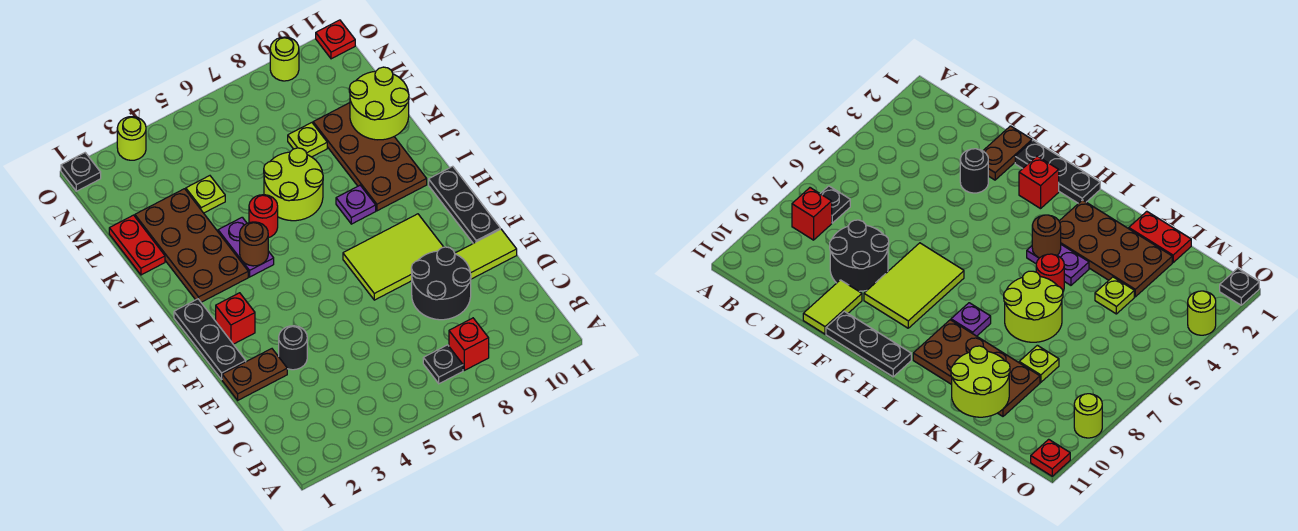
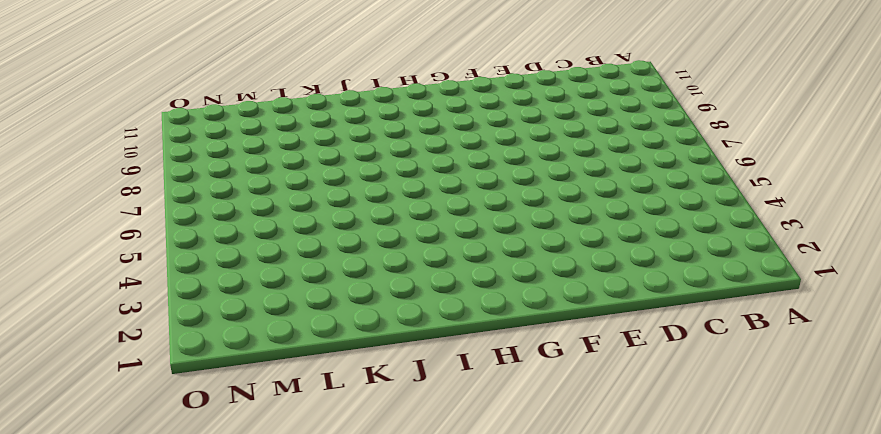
none -> black 1x1 plate [423,345,463,384]
none -> red 1x1 brick [449,318,489,370]
none -> black 2x2 round brick [411,247,471,320]

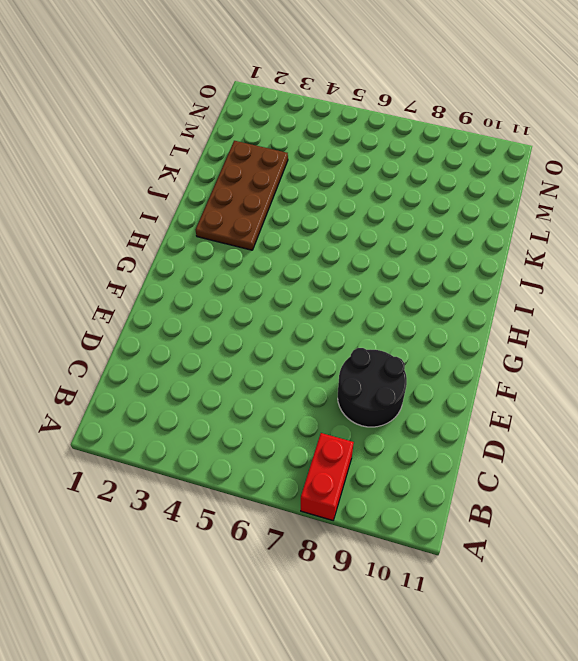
red 1x2 brick [301,433,354,520] -> red 1x1 brick [449,318,489,370]
none -> black 1x1 plate [423,345,463,384]
none -> brown 1x2 plate [222,349,287,400]
none -> black 1x1 round brick [279,326,307,370]

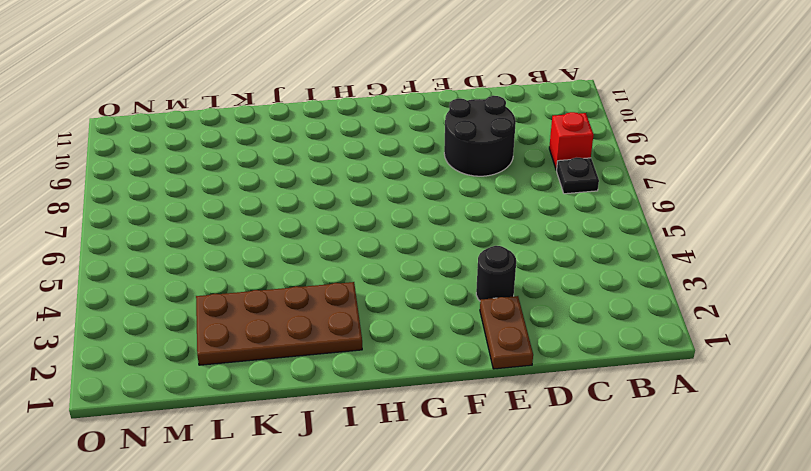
none -> lime 1x2 tile [455,229,517,279]
none -> black 1x3 plate [174,299,246,379]
none -> lime 2x3 tile [343,214,443,300]

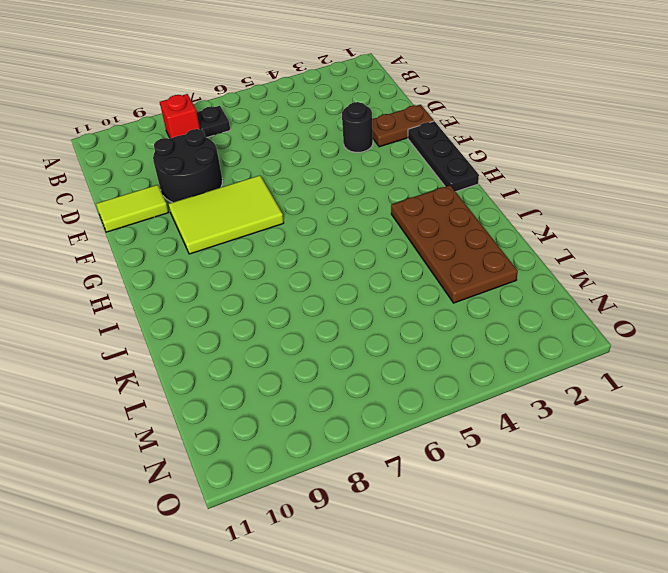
none -> black 1x3 plate [429,166,500,243]
none -> red 1x1 brick [216,293,255,344]
none -> purple 1x2 plate [218,217,274,277]

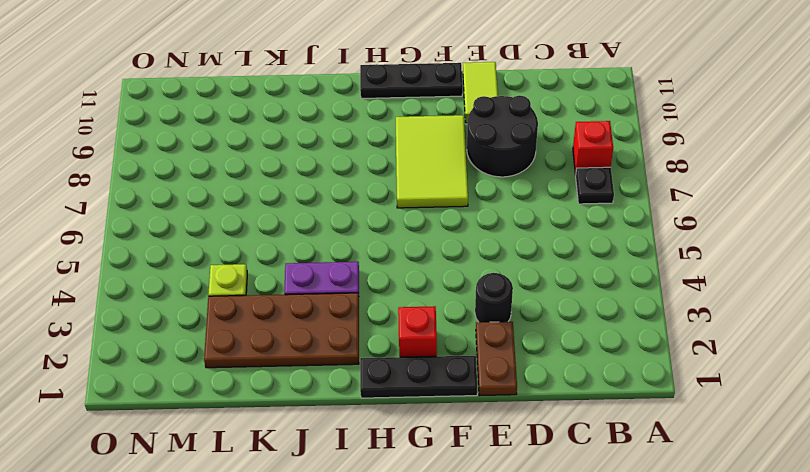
none -> purple 1x1 plate [336,185,376,224]
none -> brown 2x4 plate [313,103,427,211]
none -> red 1x1 round brick [249,195,278,238]

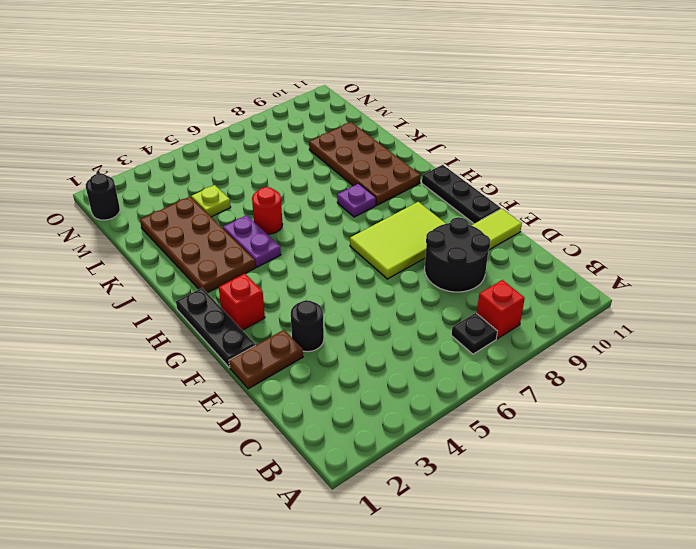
black 1x1 round brick [86,174,120,220] -> none
none -> lime 2x2 round brick [264,148,323,221]
none -> red 1x2 plate [109,215,165,275]
none -> lime 1x1 plate [288,123,327,157]

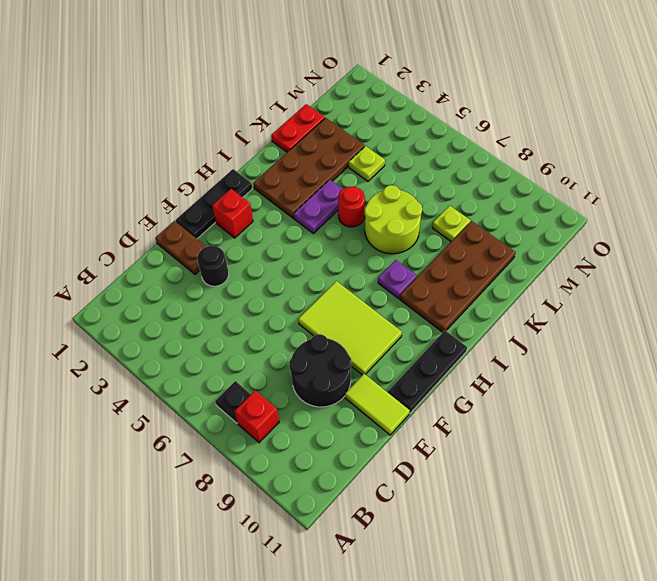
none -> black 1x1 plate [61,153,101,191]
none -> lime 1x1 round brick [117,117,146,160]
none -> lime 1x1 round brick [270,37,299,81]

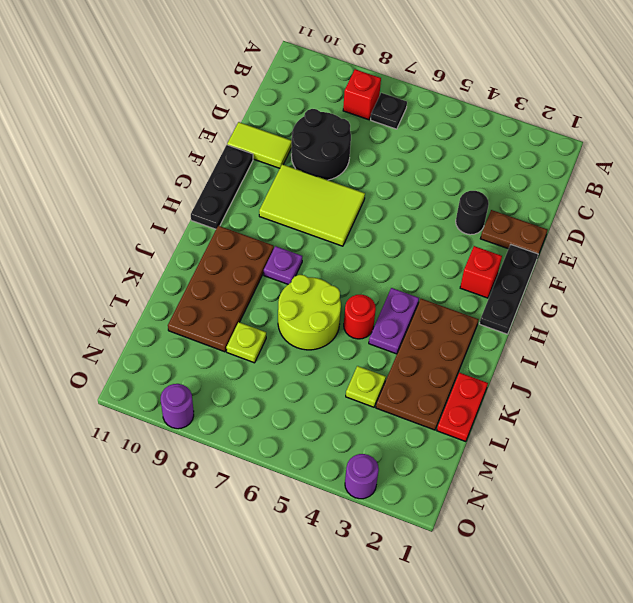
purple 1x1 round brick [345,454,379,499] -> lime 1x1 round brick [117,117,146,160]
purple 1x1 round brick [161,384,194,429] -> lime 1x1 round brick [270,37,299,81]
none -> black 1x1 plate [61,153,101,191]
none -> red 1x1 plate [316,20,355,59]
none -> brown 1x1 round brick [240,222,268,266]

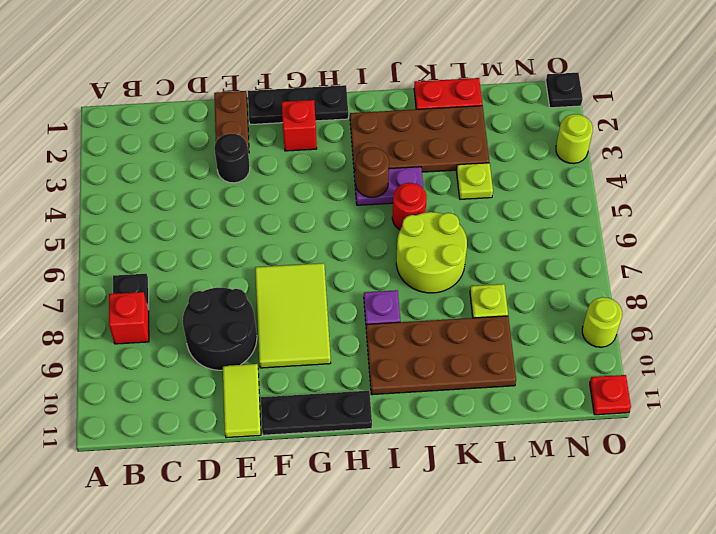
none -> lime 2x2 round brick [349,67,409,140]

